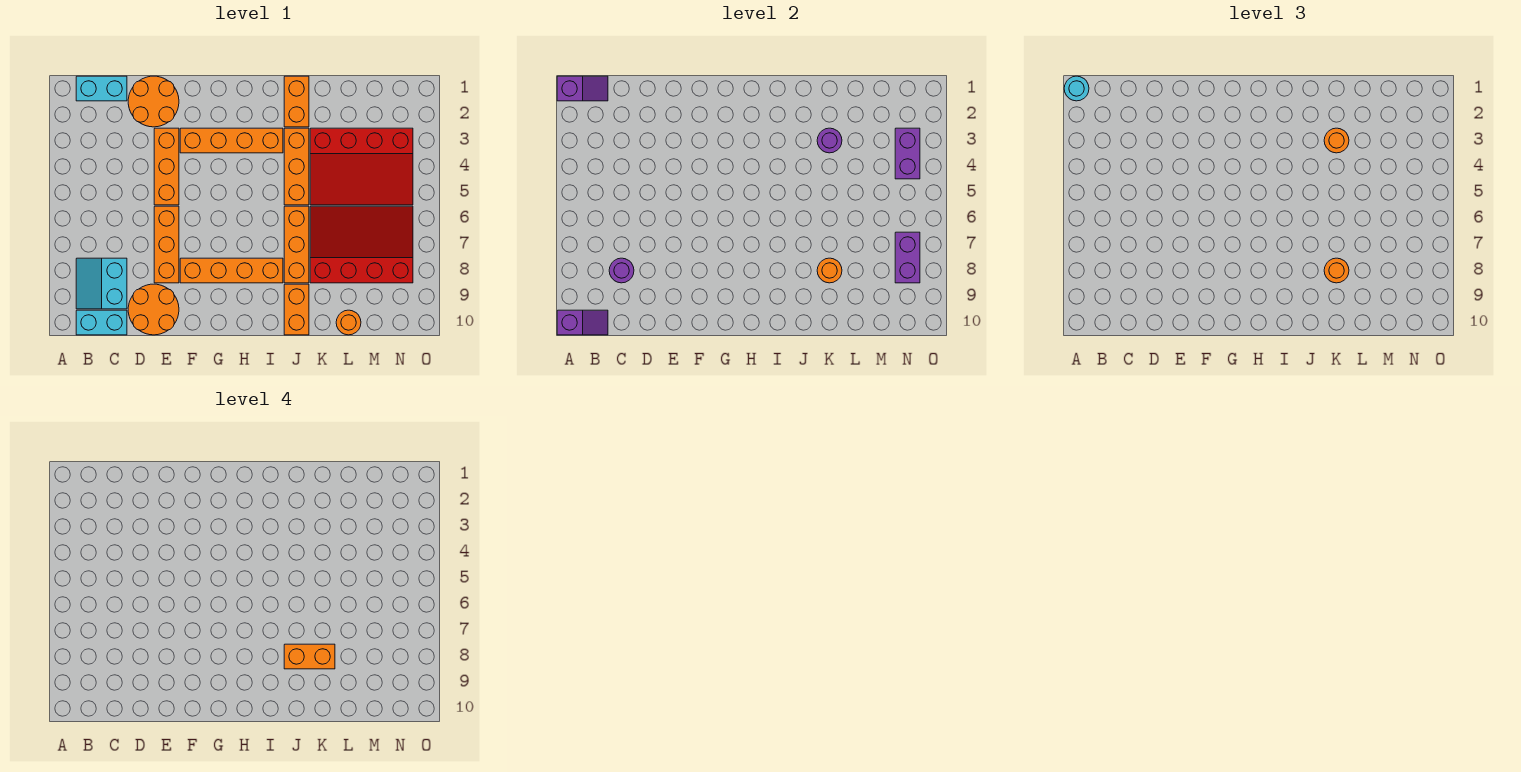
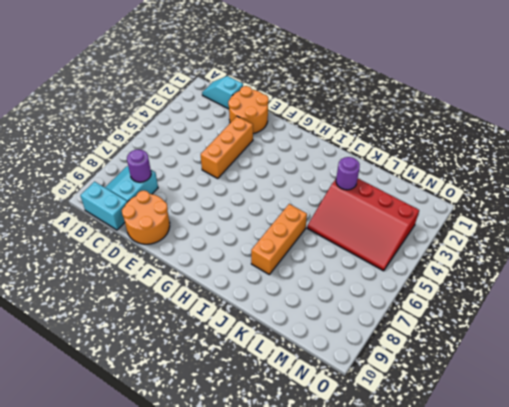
cyan 1x2 slope [202,76,243,109] -> cyan 1x2 brick [76,76,127,101]
none -> orange 1x3 brick [154,206,179,283]
none -> orange 1x4 brick [180,128,283,153]
none -> orange 1x4 brick [180,258,283,283]

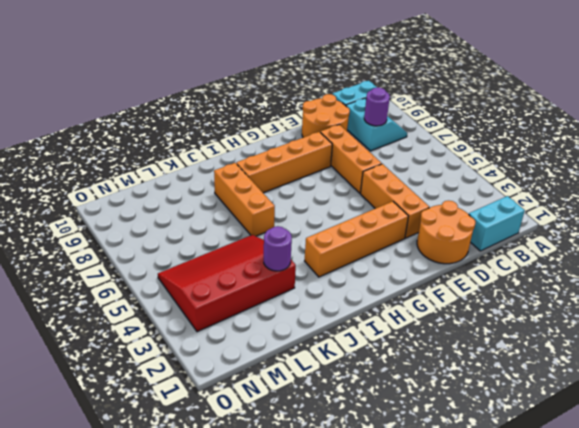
none -> orange 1x2 brick [284,76,309,127]
none -> orange 1x3 brick [284,128,309,205]
none -> orange 1x2 brick [284,284,309,335]

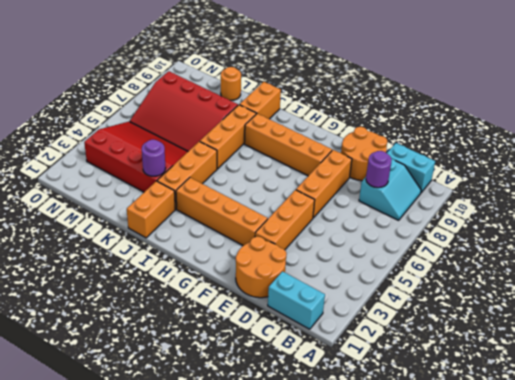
none -> purple 1x2 slope [557,76,608,101]
none -> purple 1x2 slope [557,310,608,335]
none -> orange 1x1 round brick [817,258,842,283]

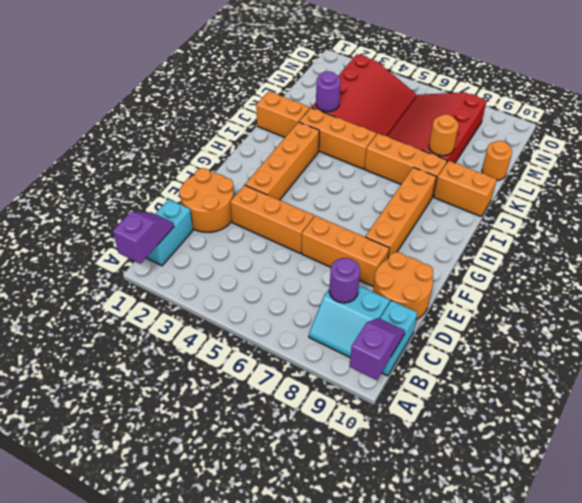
none -> purple 1x2 brick [895,128,920,179]
none -> purple 1x2 brick [895,232,920,283]
none -> cyan 1x1 round brick [1064,76,1089,101]

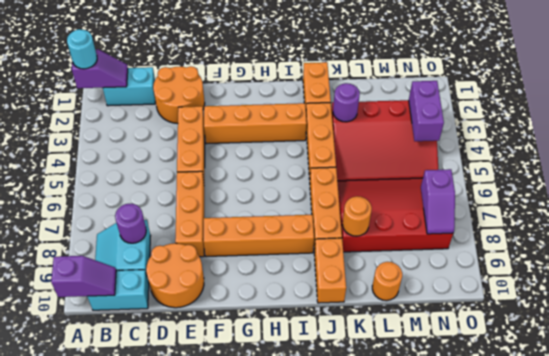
purple 1x2 slope [421,169,455,234] -> purple 1x2 brick [895,232,920,283]
none -> orange 1x1 round brick [1324,128,1349,153]
none -> orange 1x1 round brick [1324,258,1349,283]
none -> orange 1x2 brick [284,644,335,669]

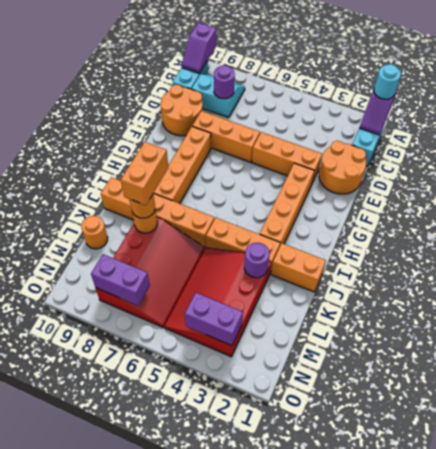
none -> orange 1x1 round brick [1324,128,1349,153]

